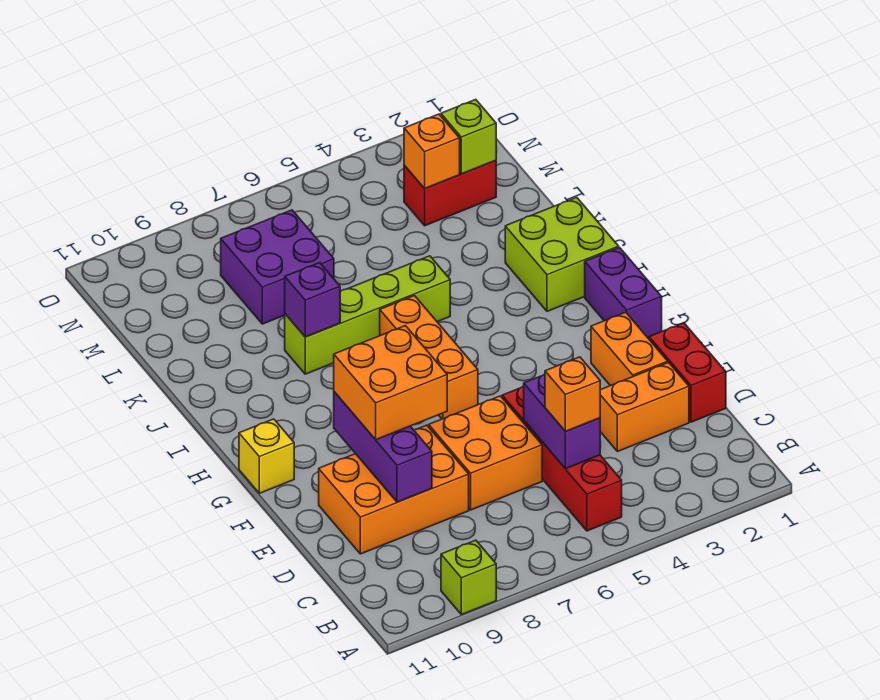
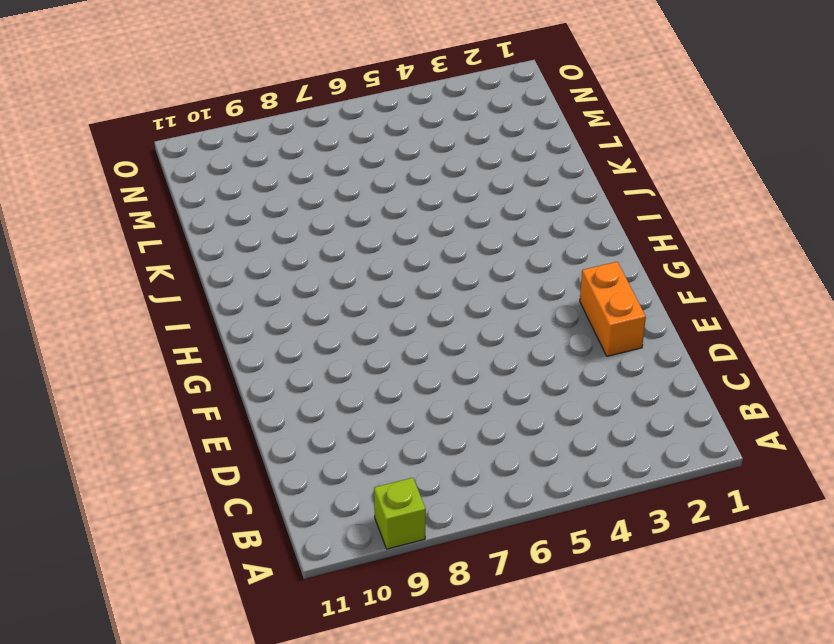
none -> red 1x4 brick [502,386,622,531]
none -> red 1x2 brick [649,323,726,422]
none -> orange 1x2 brick [600,362,689,452]

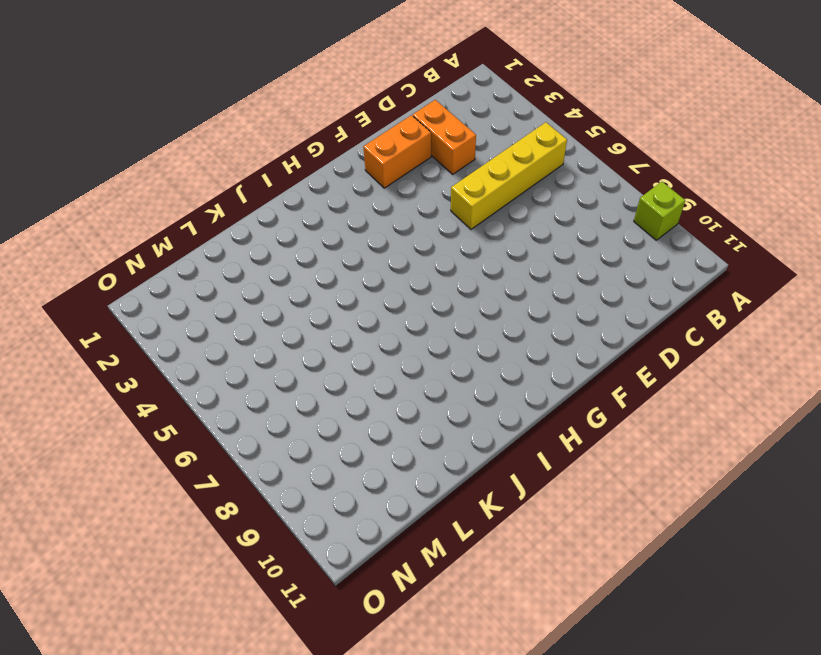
yellow 1x4 brick [451,122,567,229] -> red 1x4 brick [502,386,622,531]
none -> red 1x2 brick [649,323,726,422]
none -> orange 2x2 brick [429,396,542,510]
none -> orange 2x3 brick [319,425,469,554]

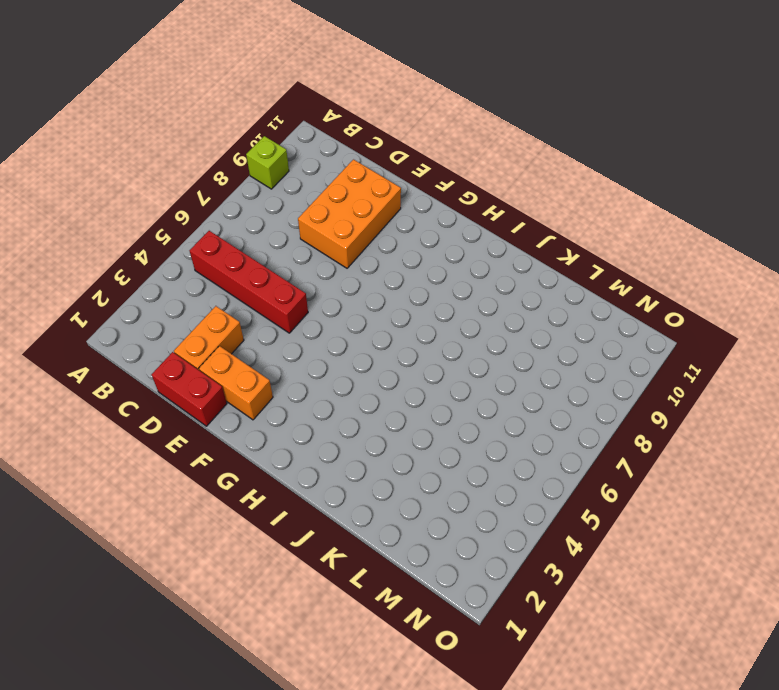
none -> orange 2x2 brick [429,396,542,510]
none -> purple 1x2 brick [585,248,662,338]
none -> orange 1x3 brick [380,296,478,419]

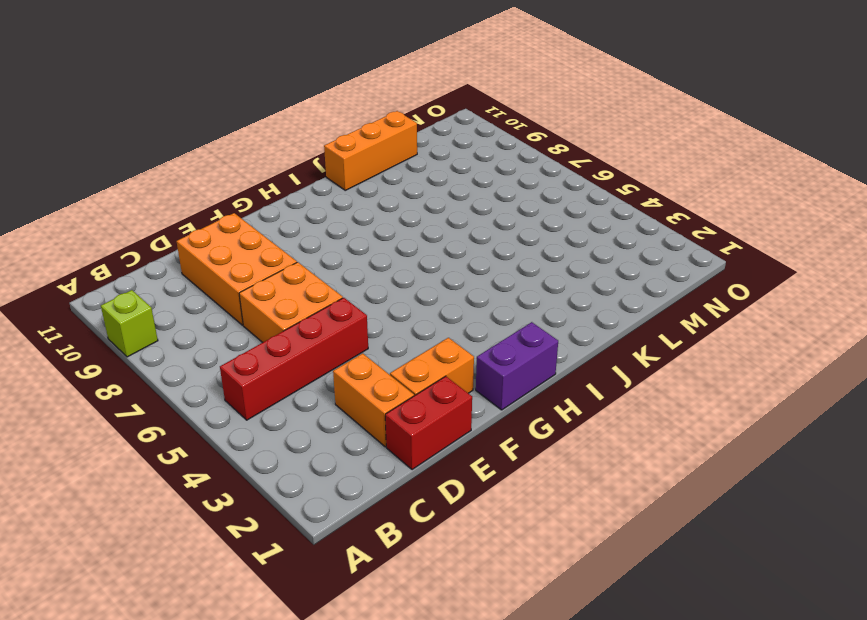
orange 1x3 brick [324,111,417,190] -> orange 1x3 brick moved to [380,296,478,419]
none -> yellow 1x1 brick [239,419,294,493]
none -> lime 2x2 brick [505,197,619,311]
none -> lime 1x4 brick [285,256,450,374]

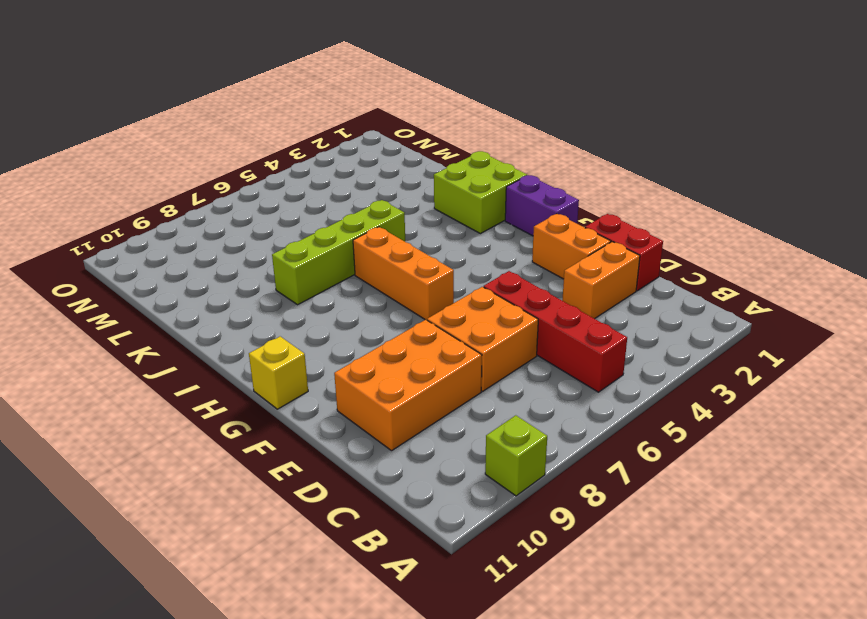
none -> purple 2x2 brick [221,210,334,324]
none -> red 1x2 brick [404,161,496,226]
none -> purple 1x2 brick [524,374,600,469]

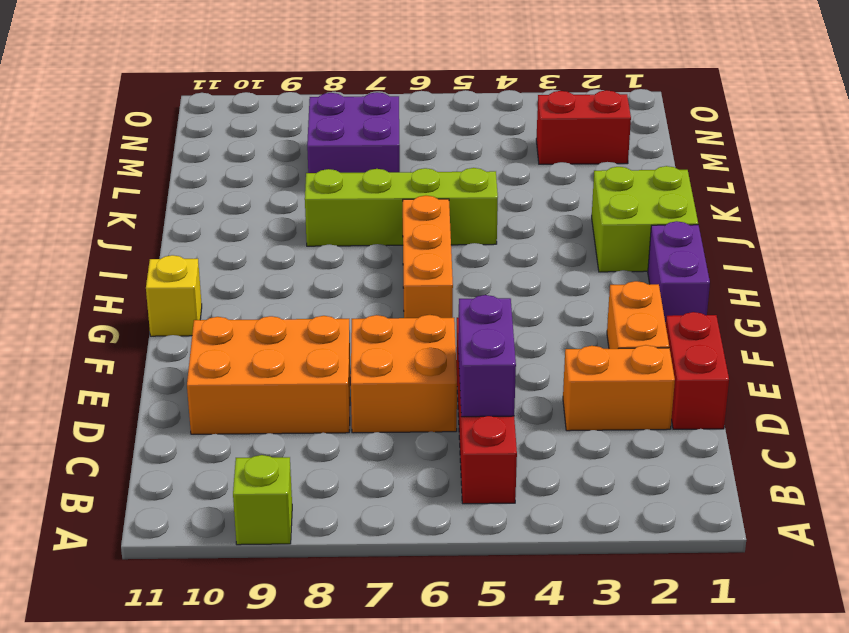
none -> purple 1x3 brick [334,392,432,502]
none -> purple 1x1 brick [285,263,340,337]
none -> lime 1x1 brick [441,99,496,174]

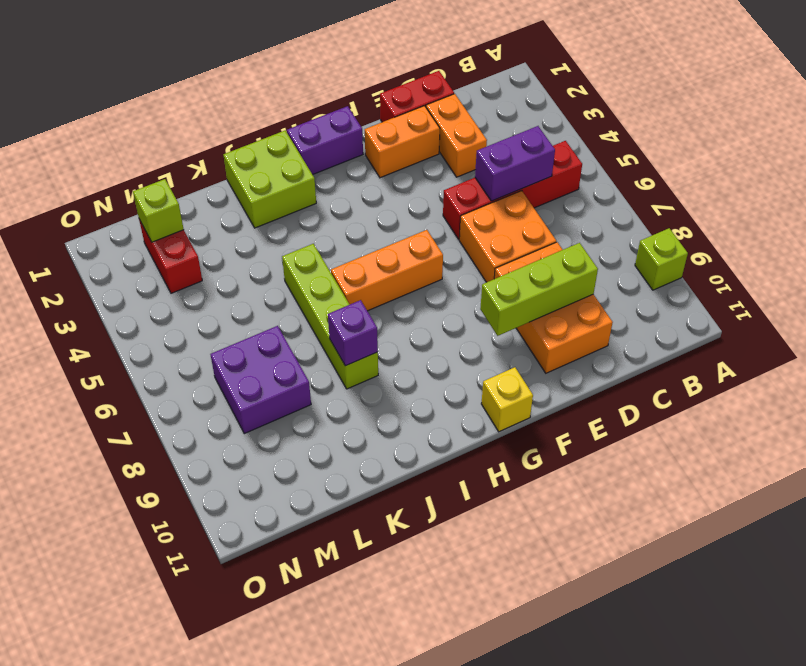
lime 1x3 brick [480,243,598,336] -> purple 1x3 brick [334,392,432,502]
none -> orange 1x1 brick [404,114,460,189]
none -> orange 1x1 brick [545,357,600,432]
none -> orange 2x2 brick [334,326,447,440]

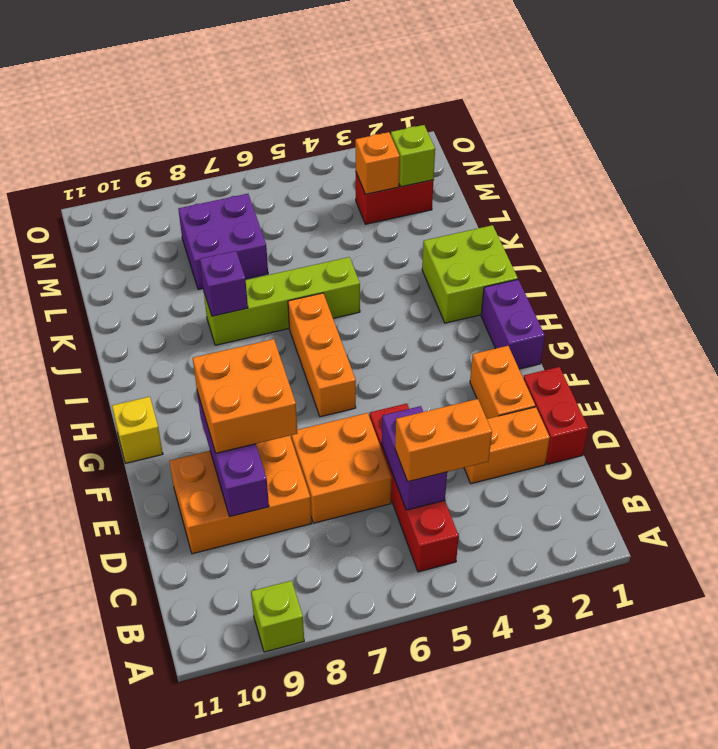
orange 1x2 brick [395,399,492,482] -> orange 1x1 brick [545,357,600,432]

